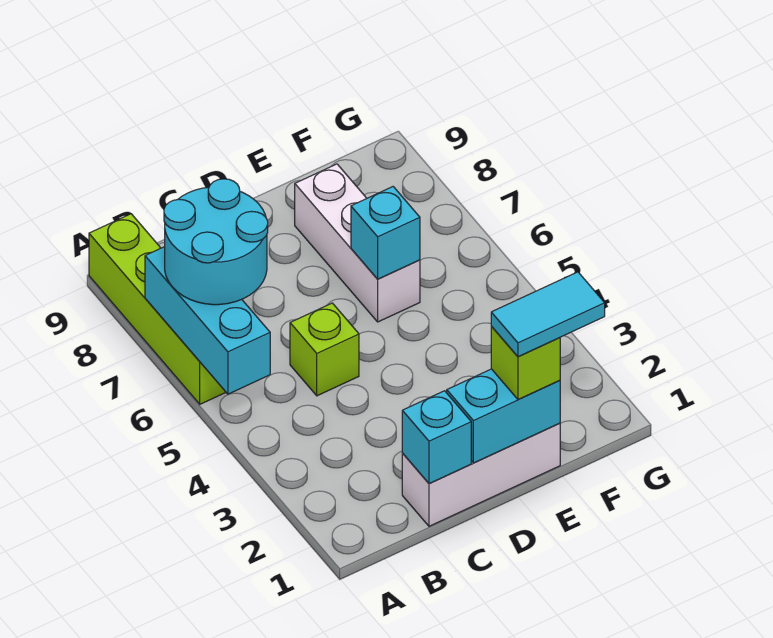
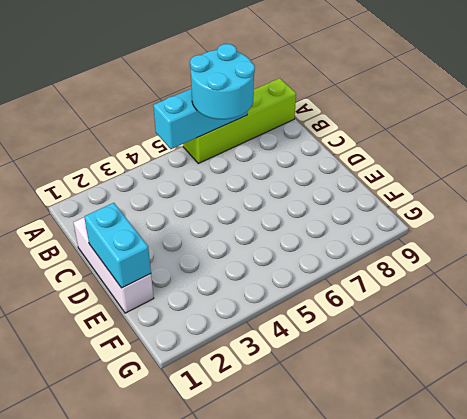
none -> lime 1x1 brick [290,303,359,396]
none -> white 1x3 brick [295,164,420,322]

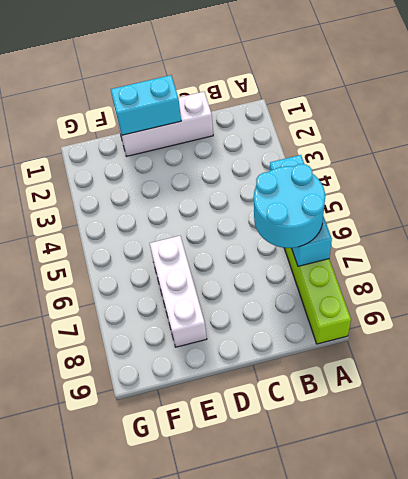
none -> lime 1x1 brick [290,303,359,396]
none -> cyan 1x1 brick [402,391,471,484]

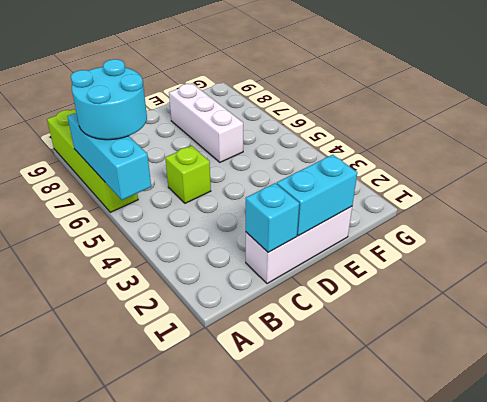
none -> cyan 1x1 brick [351,187,420,279]
none -> lime 1x1 brick [491,326,560,399]

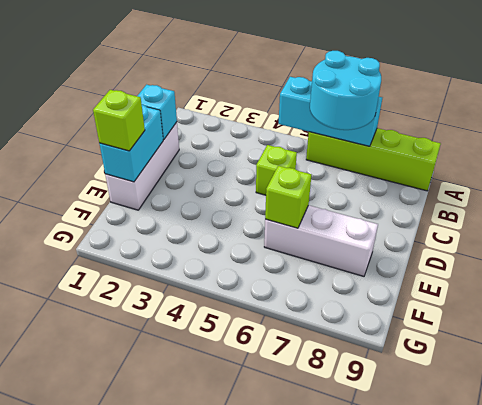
lime 1x1 brick [265,166,311,228] -> cyan 1x1 brick [351,187,420,279]
none -> cyan 1x2 tile [491,272,605,357]

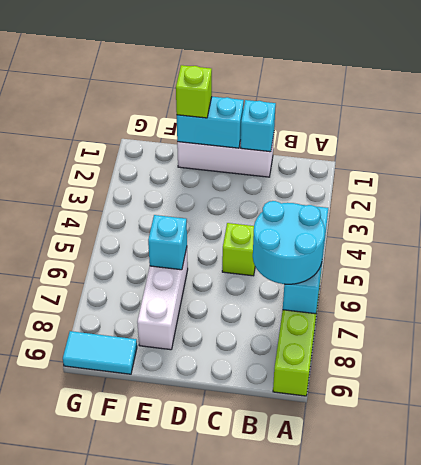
cyan 1x2 tile [63,331,137,374] -> cyan 1x2 tile moved to [491,272,605,357]

